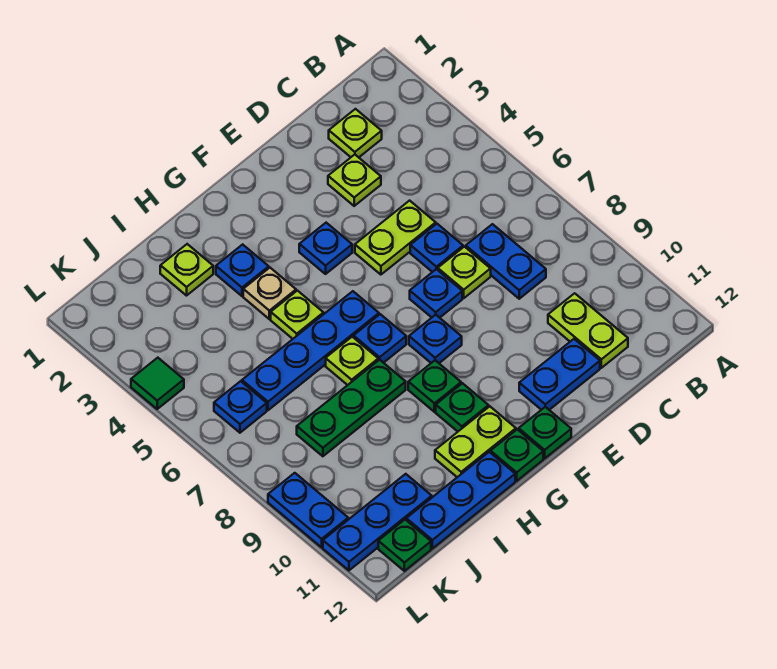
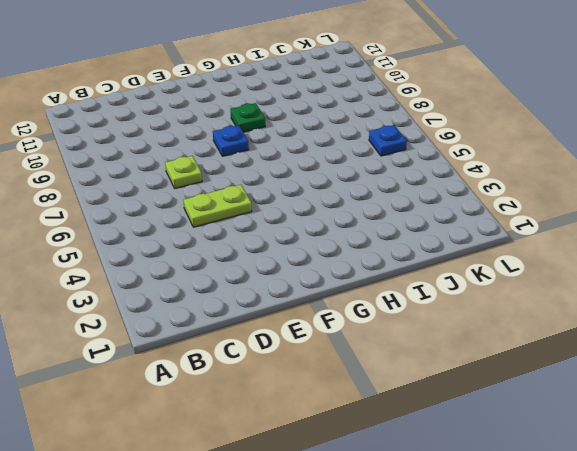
none -> lime 1x1 plate [329,109,382,157]
none -> blue 1x2 plate [466,224,546,299]
none -> lime 1x2 plate [548,293,628,368]
none -> lime 1x1 plate [328,155,381,206]

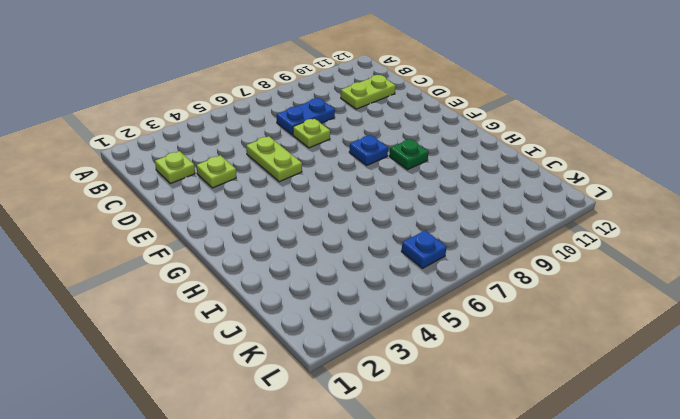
none -> blue 1x1 plate [410,224,463,272]
none -> blue 1x2 plate [519,339,600,410]
none -> blue 1x1 plate [410,269,462,318]
none -> blue 1x1 plate [299,223,352,274]

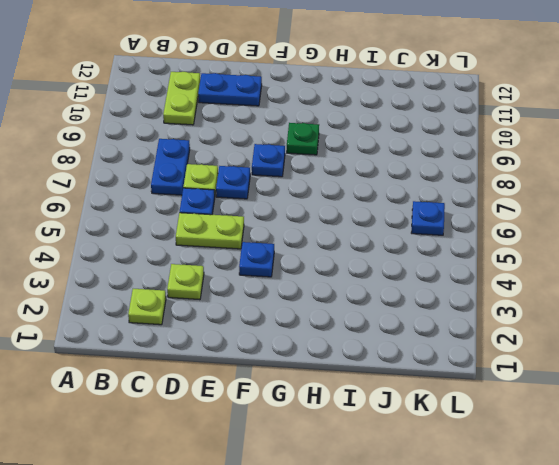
none -> green 1x1 plate [519,407,571,458]
none -> blue 1x4 plate [242,291,379,410]
none -> blue 1x1 plate [354,314,406,363]
none -> green 1x1 plate [436,383,489,432]

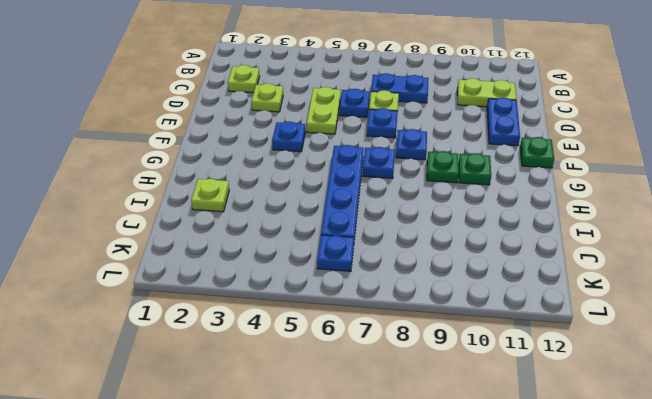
none -> lime 1x2 plate [435,406,516,477]
none -> green 1x1 plate [491,429,543,481]
none -> blue 1x1 plate [216,244,269,296]
none -> tan 1x1 plate [243,268,296,319]

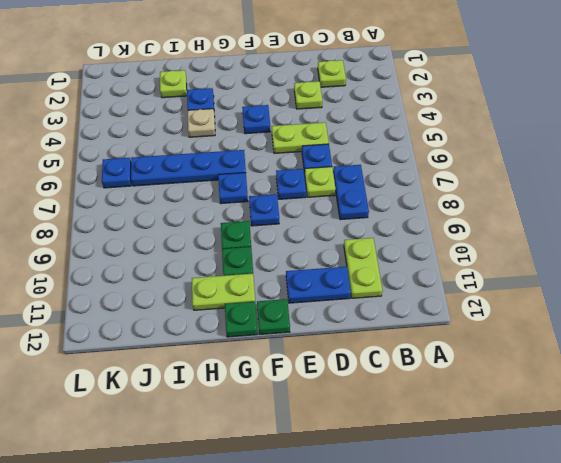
none -> lime 1x1 plate [271,291,324,339]
none -> lime 1x1 plate [326,337,378,385]
none -> green 1x3 plate [297,360,406,456]
none -> blue 1x3 plate [406,452,515,549]

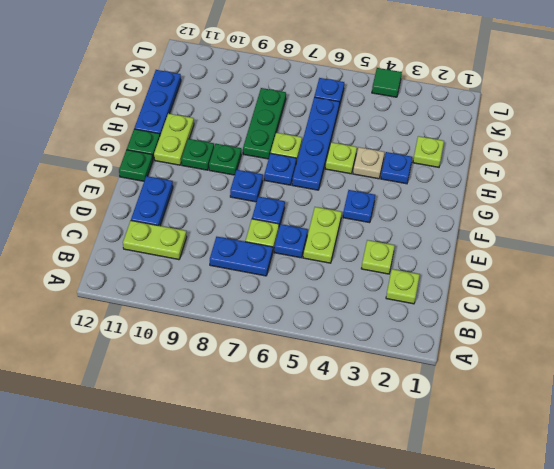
none -> blue 1x3 plate [323,474,432,570]
none -> green 1x1 plate [378,520,431,571]
none -> blue 1x2 plate [268,473,348,547]

